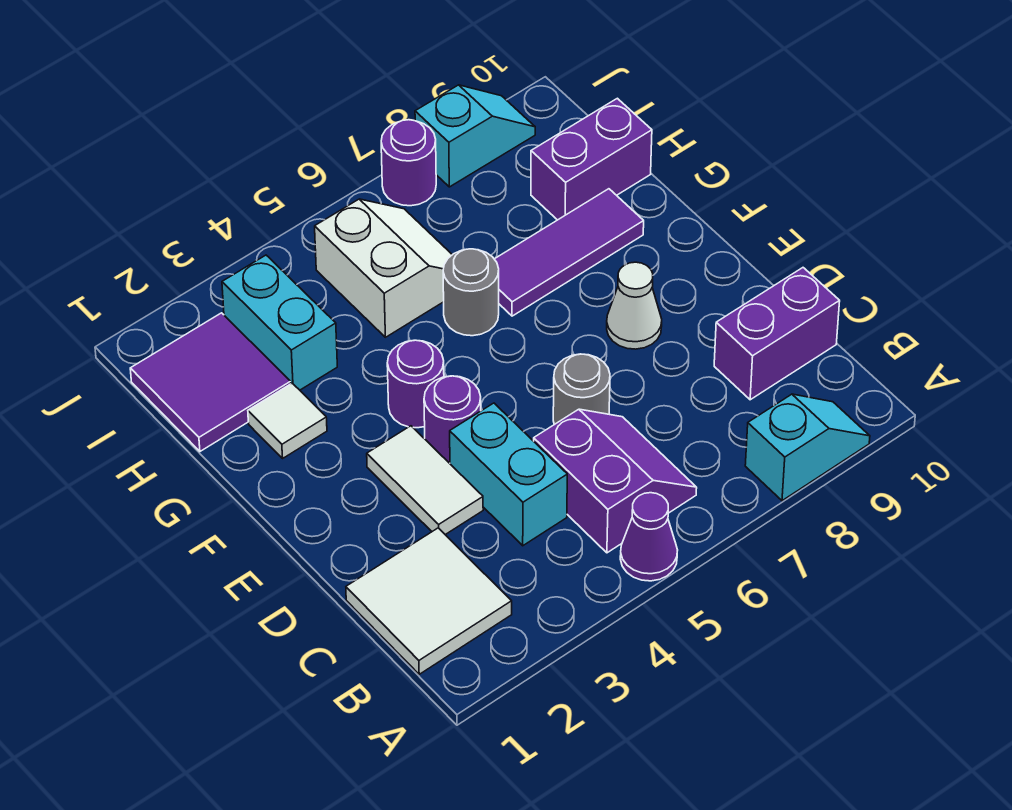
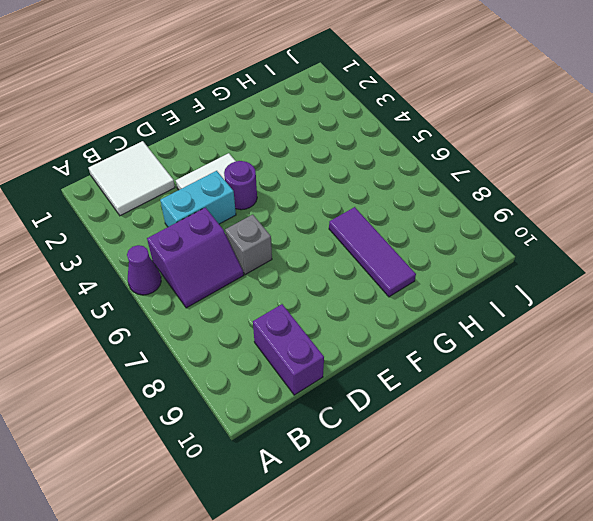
grey 1x1 brick [225,215,272,275] -> grey 1x1 round brick [553,354,610,424]
none -> cyan 1x2 slope [745,394,870,501]
none -> white 1x1 cone [607,262,662,349]
none -> purple 1x1 round brick [387,340,444,428]

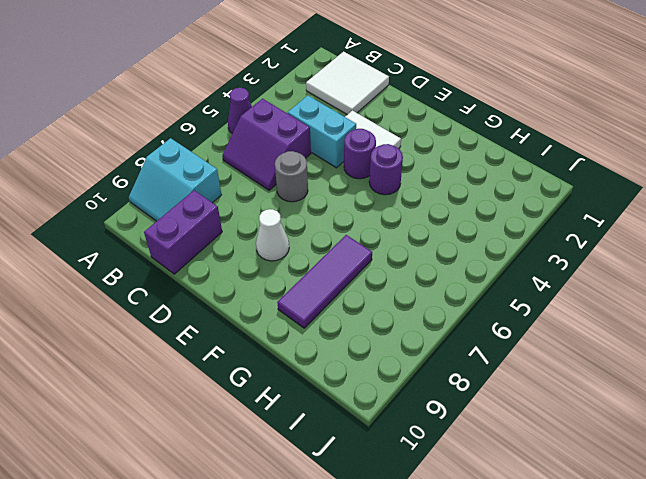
cyan 2x2 slope [129,138,221,221] -> cyan 1x2 slope [745,394,870,501]
none -> white 1x1 tile [248,383,327,458]
none -> grey 1x1 round brick [443,249,499,336]
none -> purple 2x2 tile [130,313,291,451]

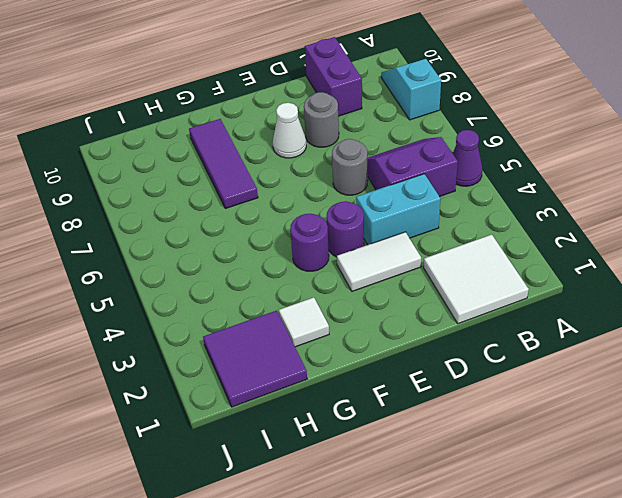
grey 1x1 round brick [304,92,339,147] -> grey 1x1 round brick moved to [443,249,499,336]
none -> cyan 1x2 brick [222,255,337,390]
none -> white 2x2 slope [315,199,452,337]
none -> purple 1x2 brick [531,98,652,220]

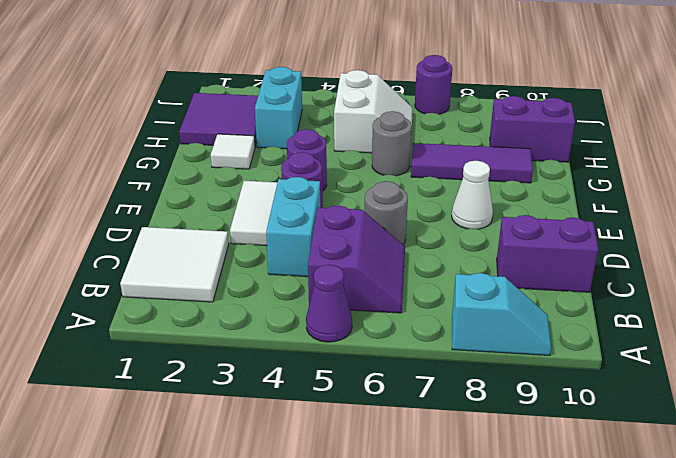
none -> cyan 1x2 slope [415,85,535,187]

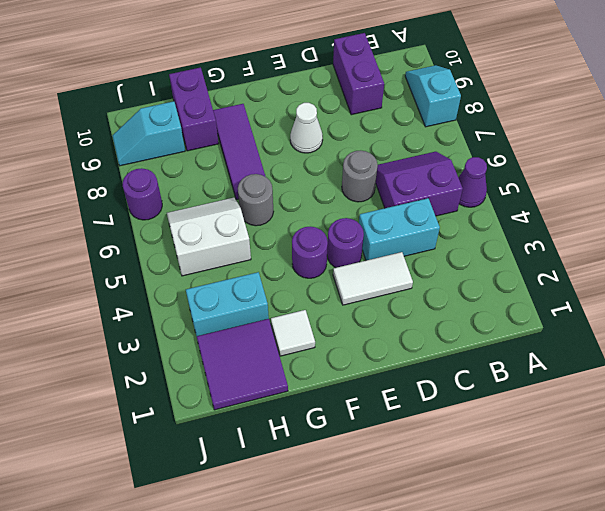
cyan 1x2 slope [112,101,185,166] -> cyan 1x2 slope turned to [415,85,535,187]
none -> white 2x2 tile [346,528,512,674]

